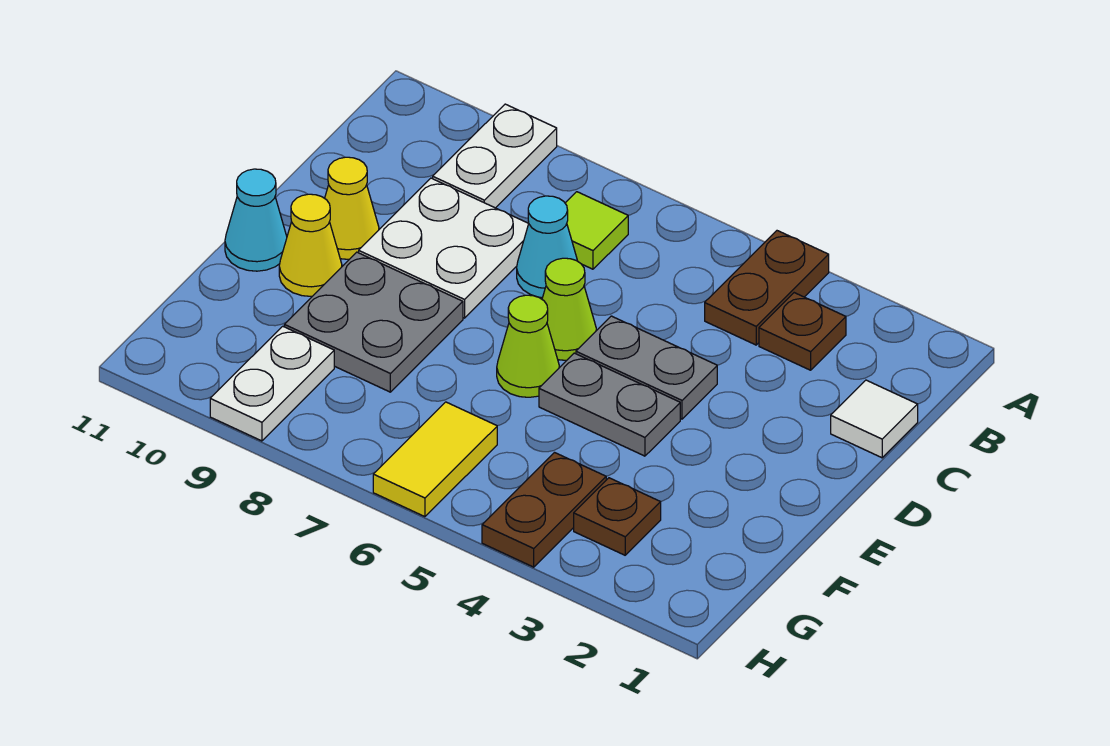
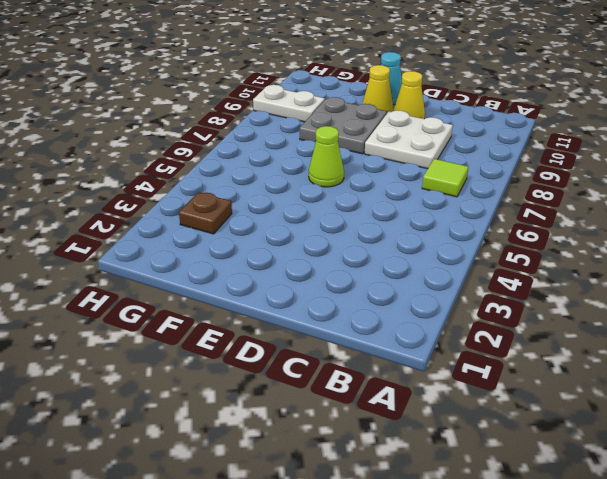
none -> brown 1x2 plate [705,231,829,345]
none -> white 1x2 plate [433,104,557,208]
none -> brown 1x1 plate [759,293,846,370]

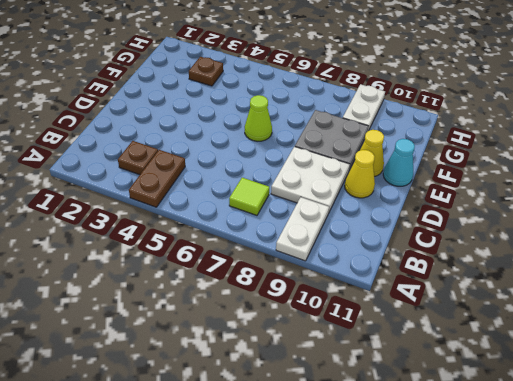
none -> white 1x1 tile [831,380,918,458]
none -> cyan 1x1 cone [517,196,577,298]
none -> grey 1x2 plate [576,316,717,419]

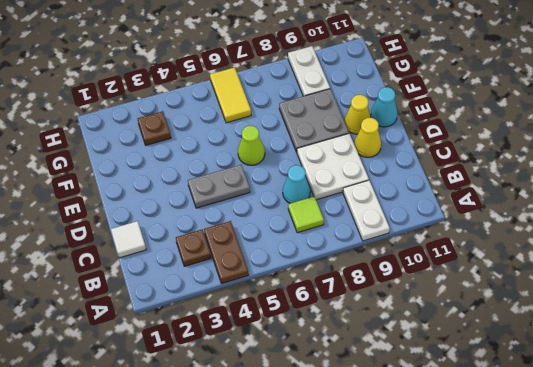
none -> lime 1x1 cone [542,258,596,360]
none -> grey 1x2 plate [539,353,680,456]
none -> brown 1x2 plate [482,453,606,567]

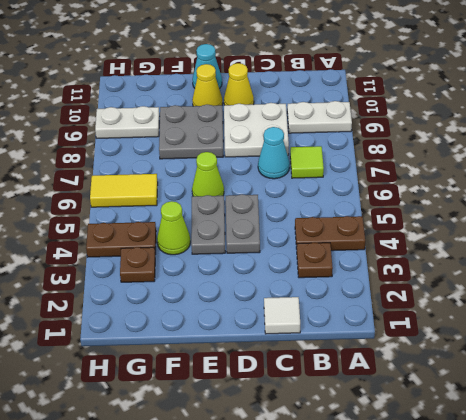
lime 1x1 cone [157,201,190,255] -> lime 1x1 cone moved to [542,258,596,360]

